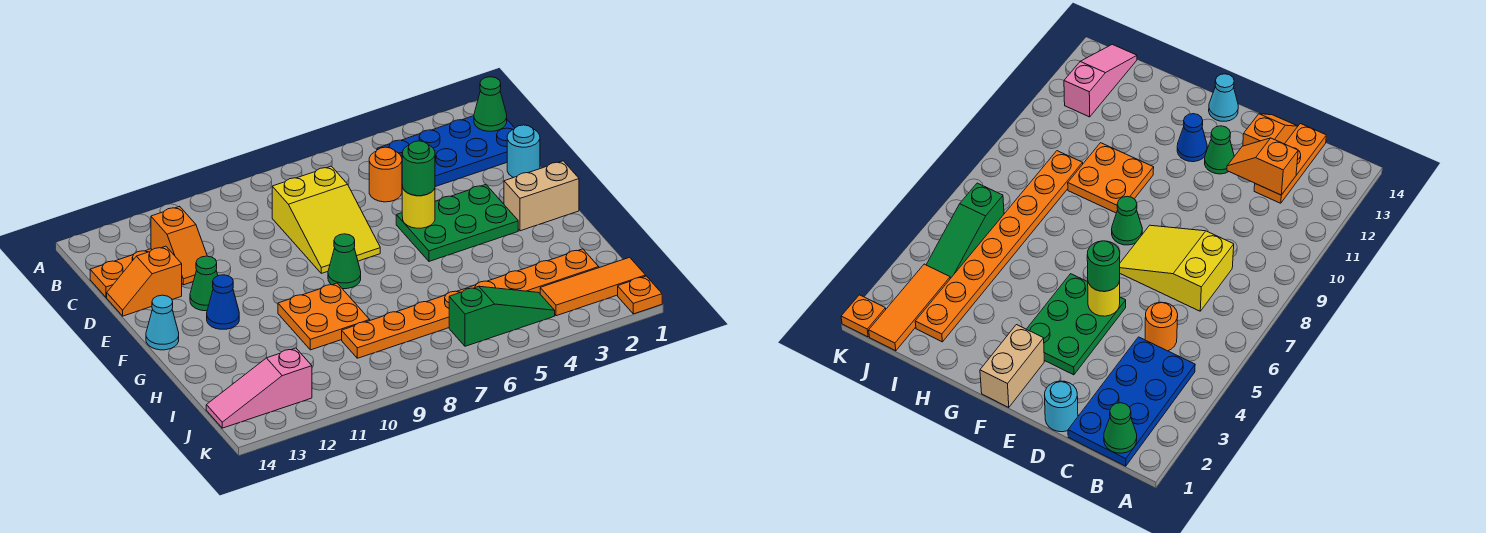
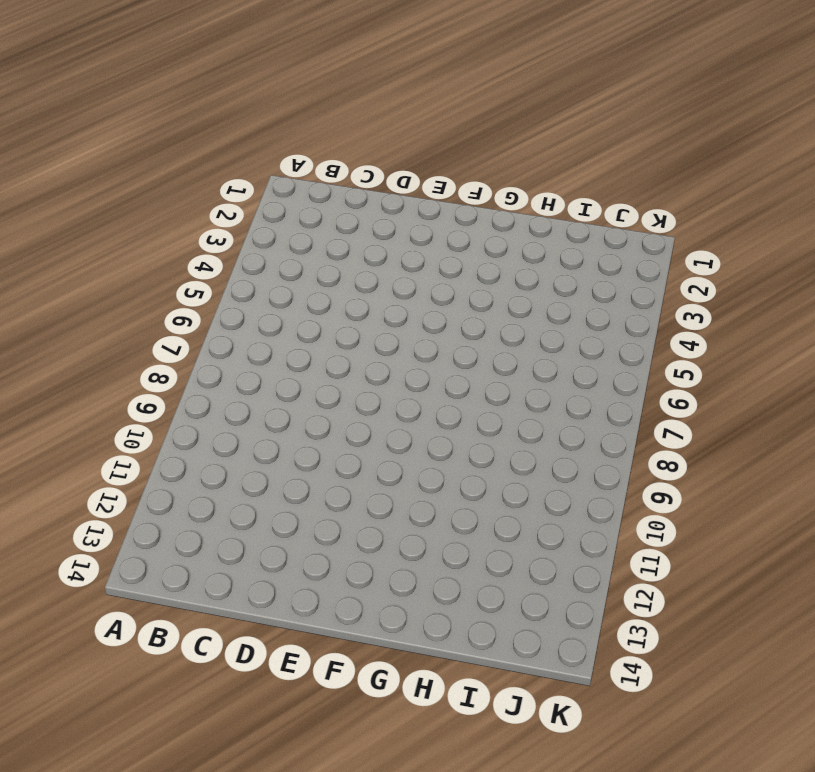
none -> blue 2x4 plate [377,116,515,187]
none -> orange 1x1 round brick [369,147,402,202]
none -> yellow 2x3 slope [272,166,380,273]

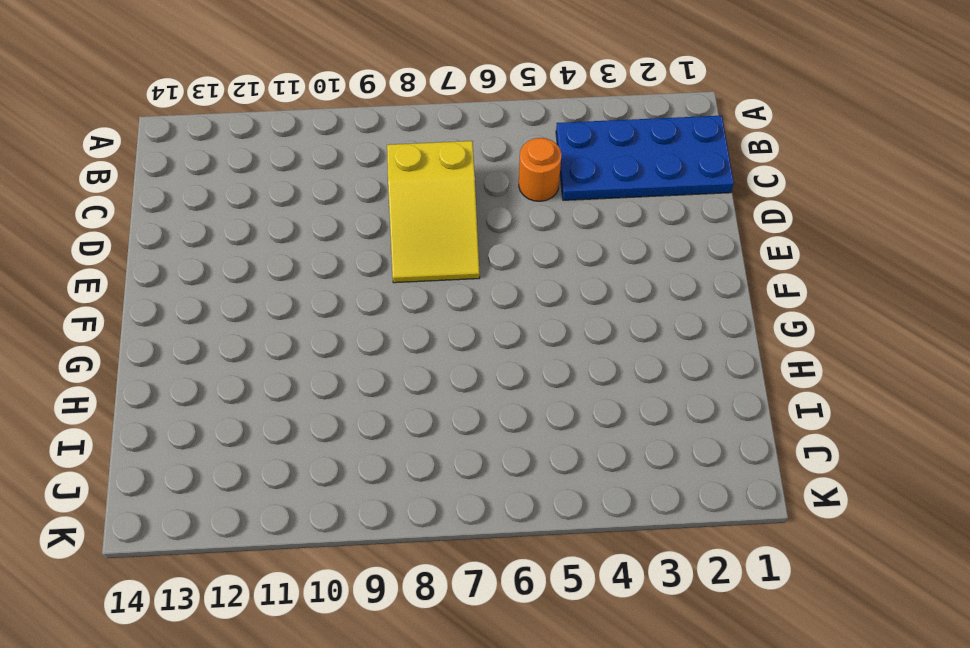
none -> orange 1x3 plate [90,249,152,297]
none -> cyan 1x1 round brick [507,125,540,177]
none -> orange 1x2 slope [107,246,182,316]

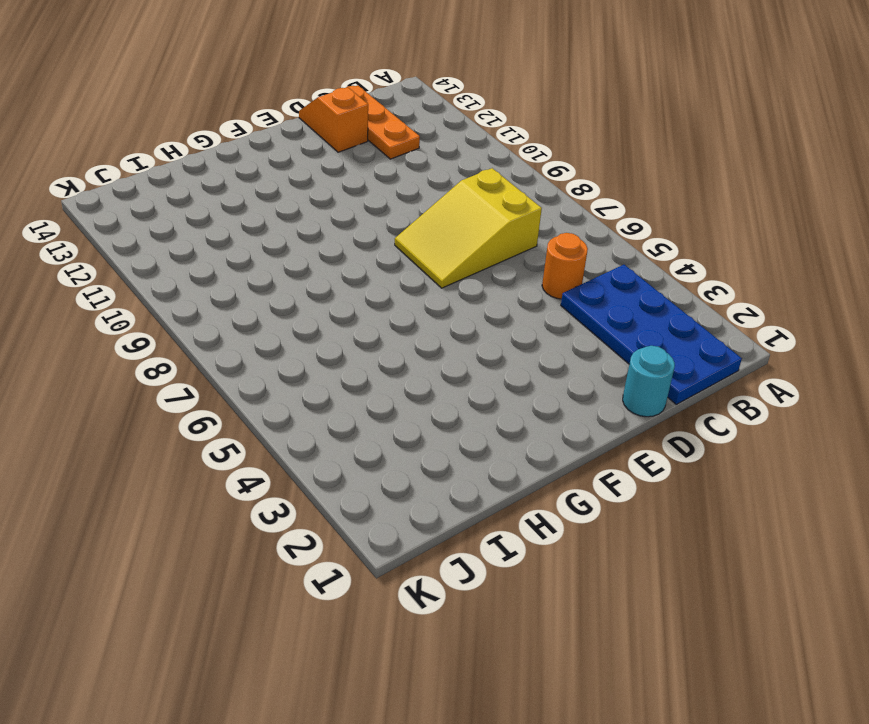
none -> green 2x3 plate [396,185,518,261]
none -> green 1x1 cone [190,256,218,311]
none -> tan 1x2 brick [504,161,579,231]

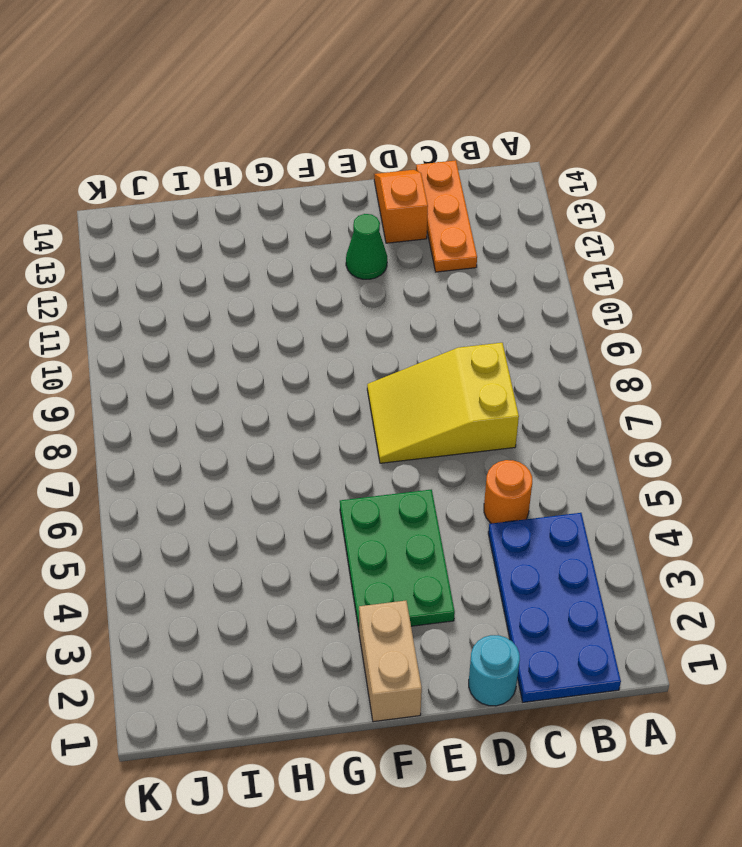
none -> green 1x1 cone [328,234,361,289]
none -> blue 1x1 cone [207,275,239,329]
none -> cyan 1x1 cone [146,295,179,350]

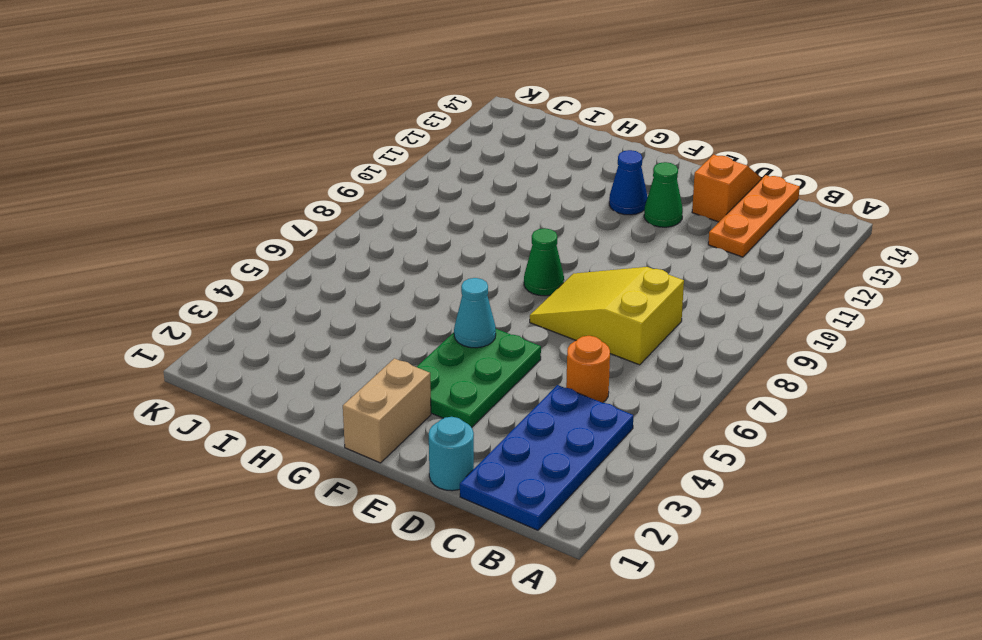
cyan 1x1 cone [454,278,496,348] -> cyan 1x1 cone moved to [146,295,179,350]
none -> orange 2x2 plate [278,283,370,350]
none -> orange 1x8 plate [342,249,599,358]
none -> orange 1x3 tile [540,257,646,316]

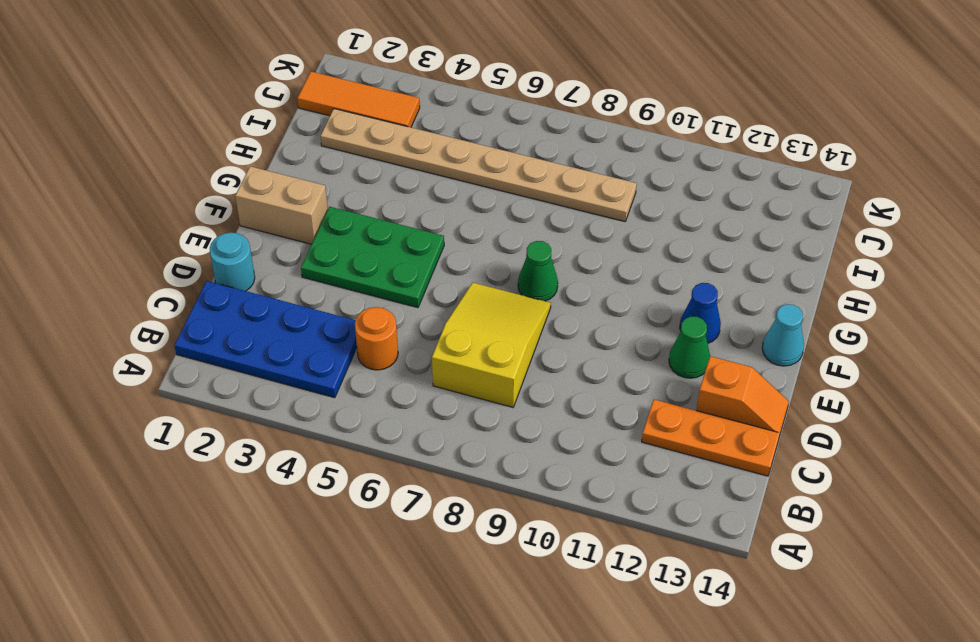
tan 1x8 plate [321,109,637,222] -> orange 1x8 plate [342,249,599,358]
none -> orange 2x2 plate [278,283,370,350]
none -> green 1x3 slope [449,286,555,346]
none -> pink 1x3 slope [206,348,312,428]

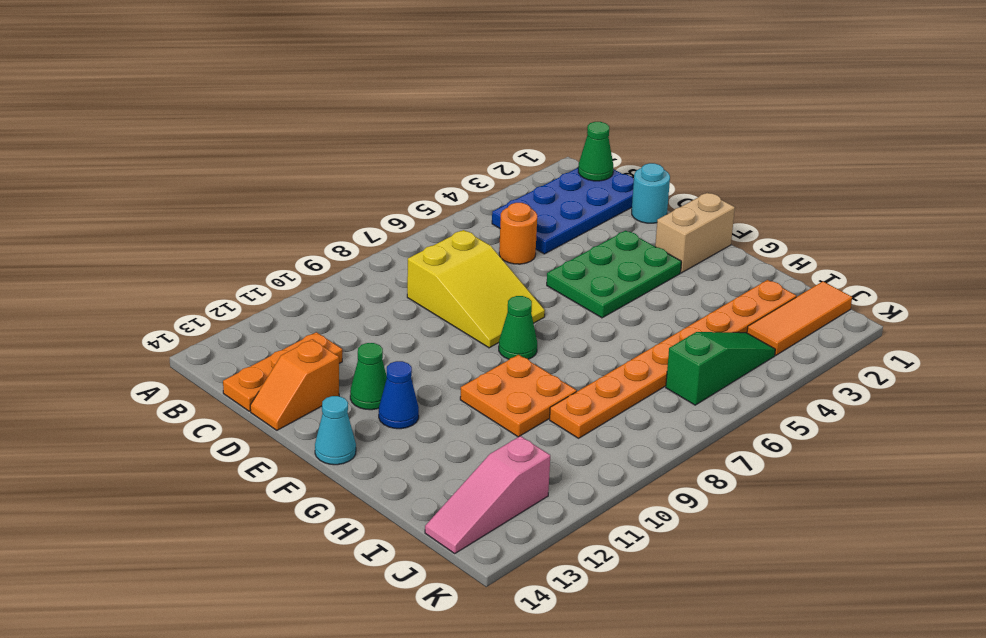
none -> orange 1x1 plate [618,276,662,314]
none -> orange 1x2 slope [151,206,207,285]
none -> yellow 1x1 round brick [402,185,435,228]

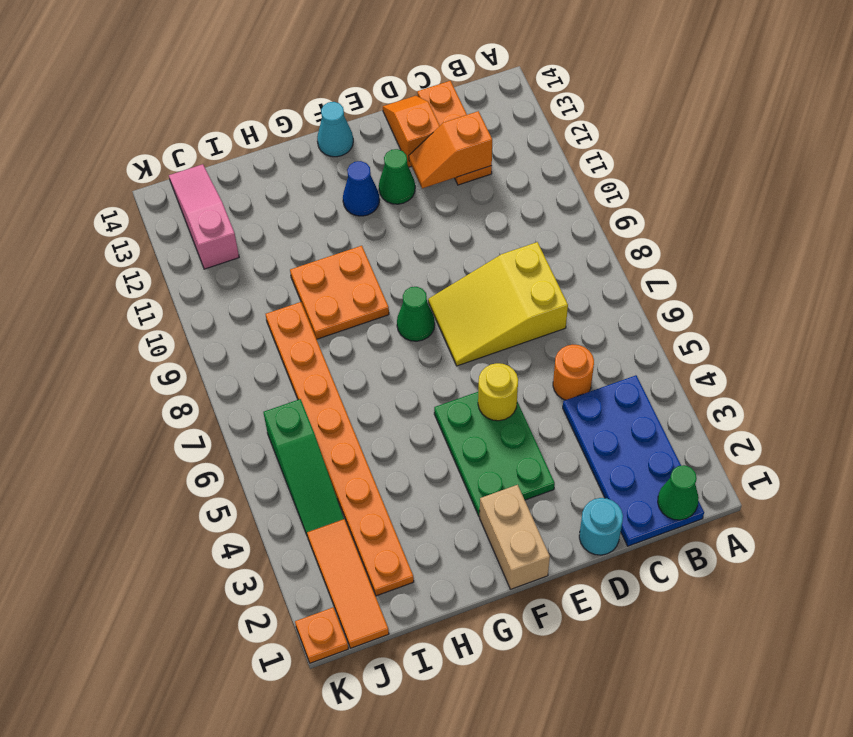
none -> green 1x1 round brick [402,141,435,196]

